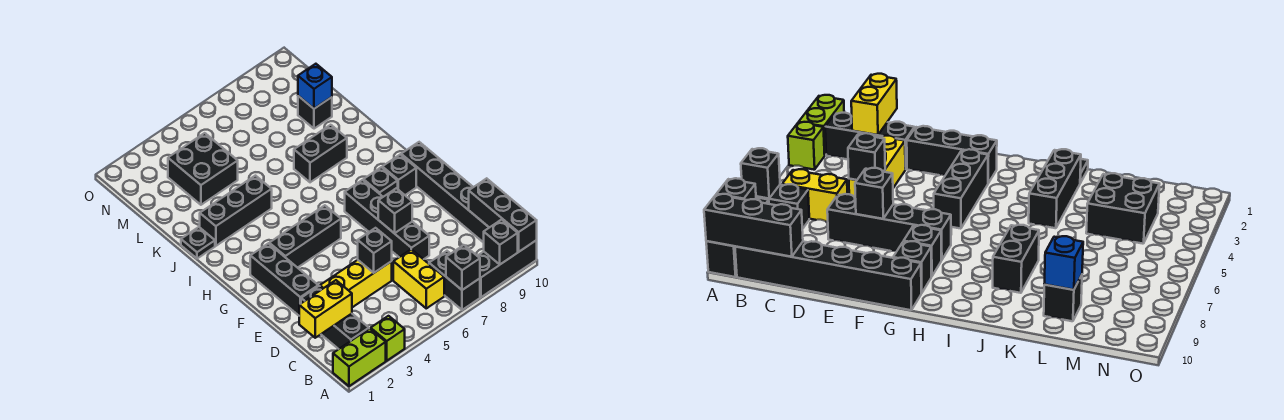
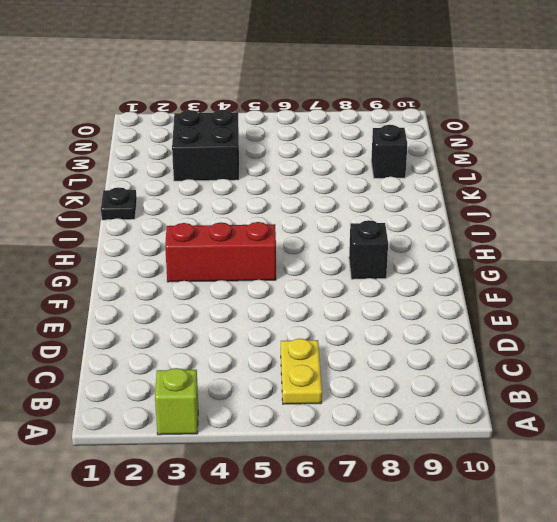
yellow 1x2 plate [281,338,322,404] -> yellow 1x2 brick [393,249,444,308]
red 1x3 brick [165,222,276,282] -> black 1x3 brick [269,205,341,268]
none -> lime 1x2 brick [333,328,386,386]
none -> black 1x2 brick [429,251,480,310]
none -> black 1x3 brick [478,240,537,297]

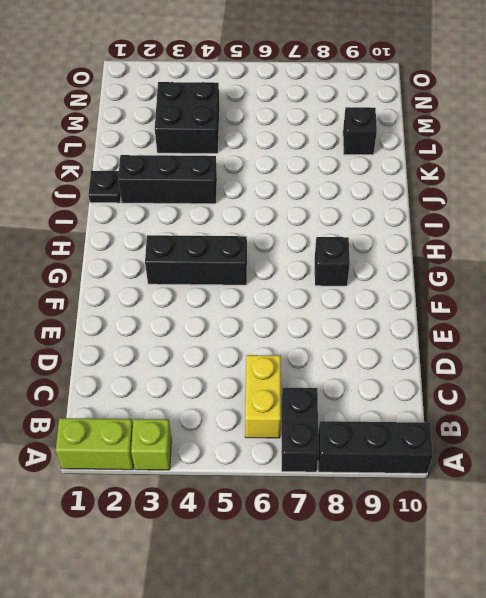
none -> black 1x3 brick [301,286,369,349]
none -> black 1x6 brick [401,142,489,243]
none -> yellow 1x3 brick [320,260,392,307]

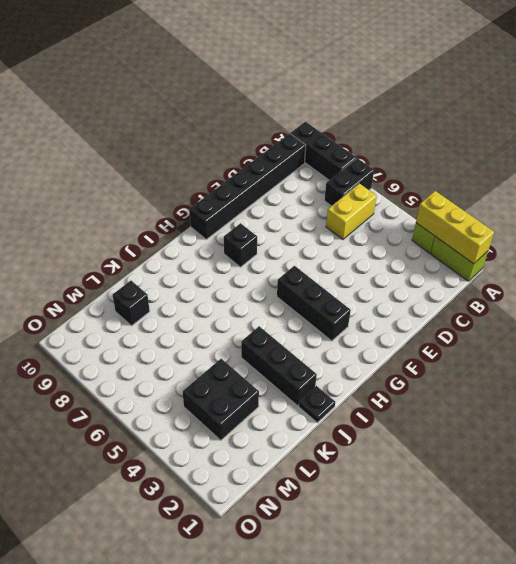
yellow 1x3 brick [416,191,494,264] -> yellow 1x3 brick moved to [320,260,392,307]
none -> black 1x3 brick [301,286,369,349]
none -> black 1x4 brick [345,180,429,259]
none -> black 1x3 brick [250,243,318,315]

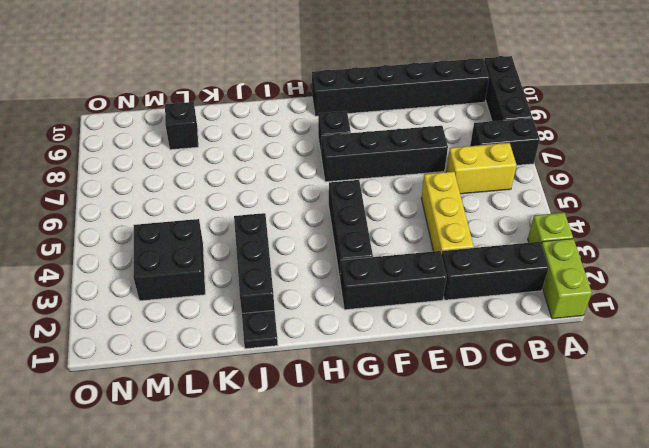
none -> black 1x1 brick [382,155,416,195]
none -> black 1x2 brick [294,125,347,182]
none -> black 1x1 brick [446,245,480,290]

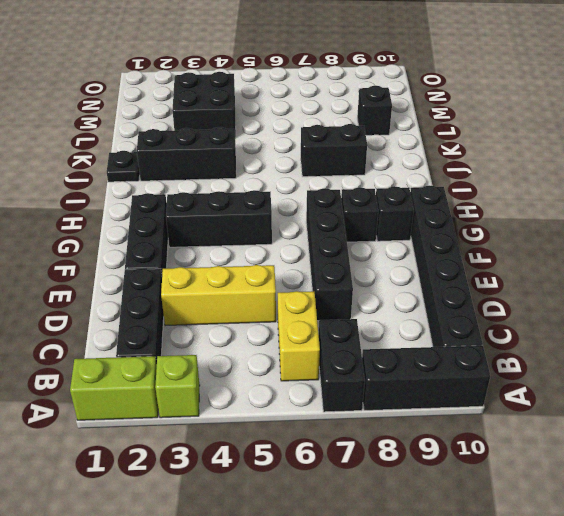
none -> black 1x1 brick [446,245,480,290]
none -> black 1x1 brick [484,220,518,264]
none -> black 1x3 brick [469,178,537,252]

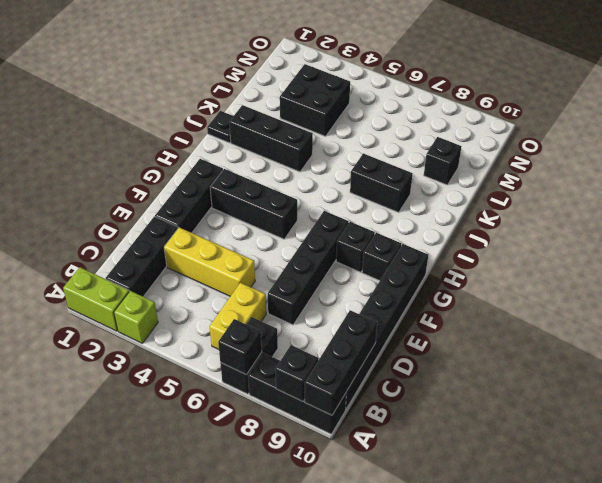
none -> yellow 1x2 brick [299,280,352,338]
none -> black 1x1 brick [358,228,392,273]
none -> black 1x1 brick [378,188,412,233]

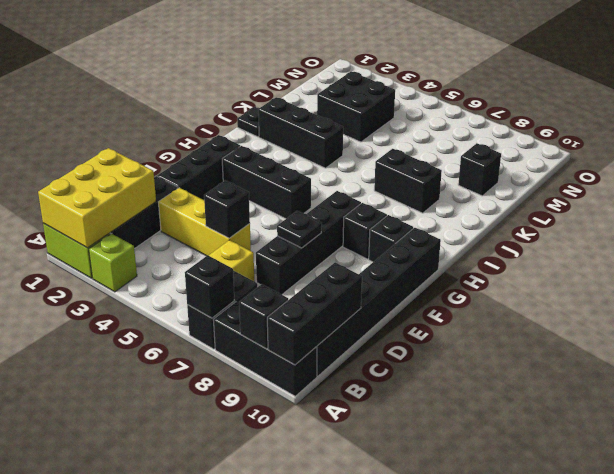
yellow 2x3 brick [38,148,156,248] -> yellow 1x2 brick [299,280,352,338]
black 1x1 plate [277,211,322,248] -> black 1x1 brick [378,188,412,233]
none -> blue 1x1 brick [298,64,332,109]

